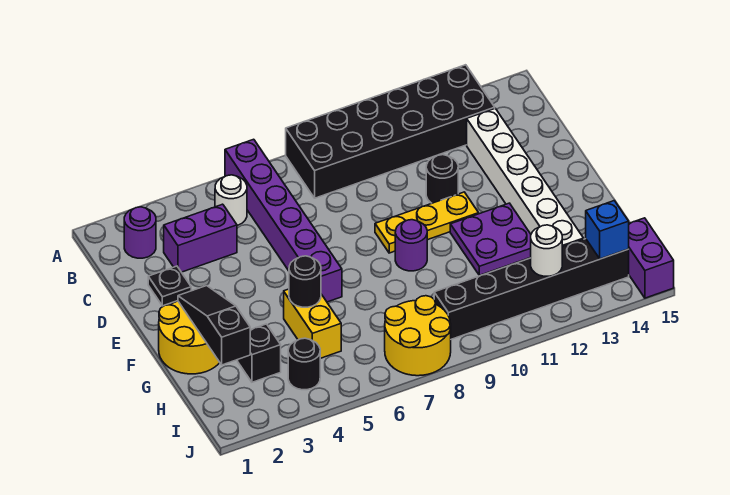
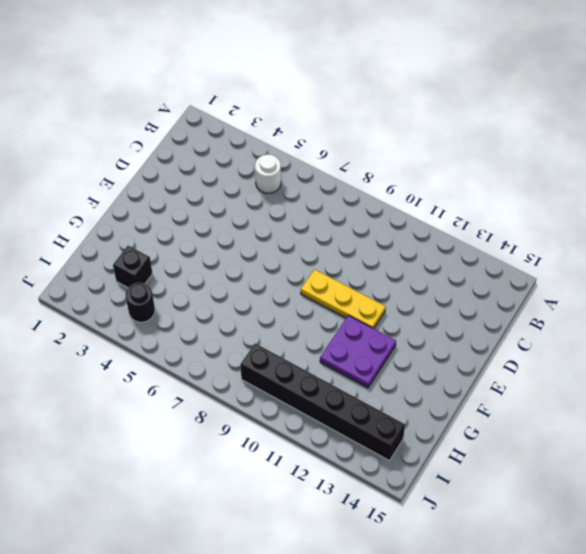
none -> purple 1x6 brick [225,139,342,302]
none -> black 2x6 brick [286,65,495,198]
none -> purple 1x1 round brick [124,207,156,258]

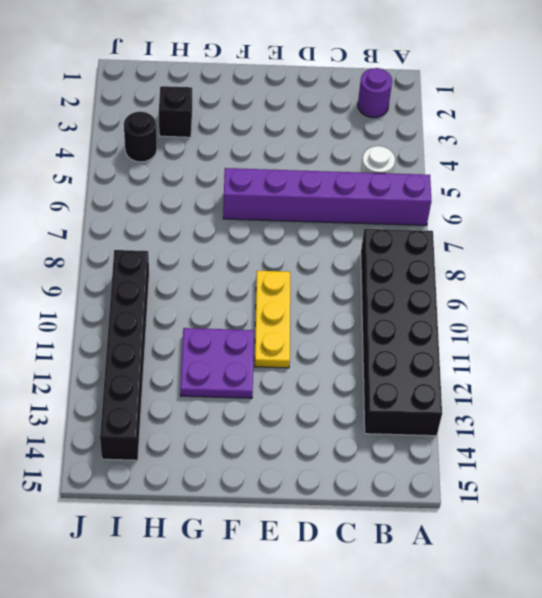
none -> purple 1x2 brick [164,204,237,272]
none -> white 1x6 brick [467,109,584,247]
none -> black 1x1 plate [148,266,191,306]

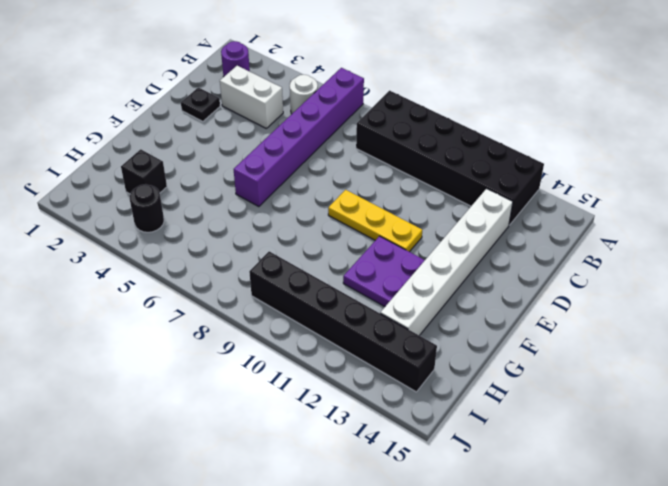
white 1x2 brick [220,66,283,128] -> purple 1x2 brick [164,204,237,272]
none -> black 1x1 round brick [426,155,458,203]
none -> yellow 2x2 round brick [159,301,220,374]
none -> purple 1x1 round brick [395,220,427,271]

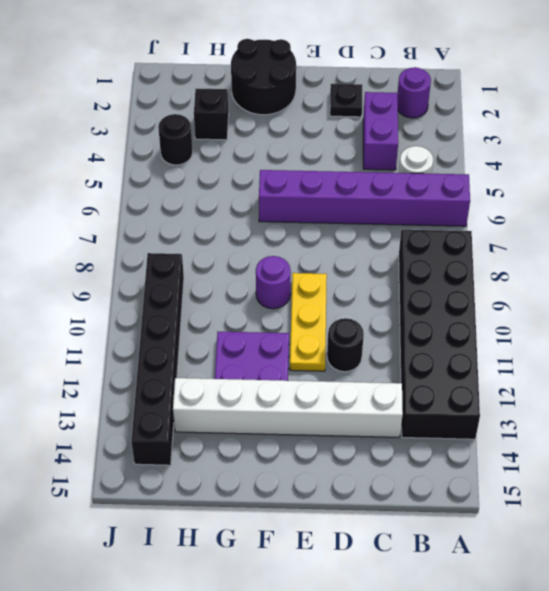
black 2x2 round brick [231,39,296,115] -> yellow 2x2 round brick [159,301,220,374]
none -> yellow 1x2 brick [284,289,341,358]
none -> yellow 2x2 round brick [385,296,451,376]
none -> purple 1x2 brick [629,218,674,298]

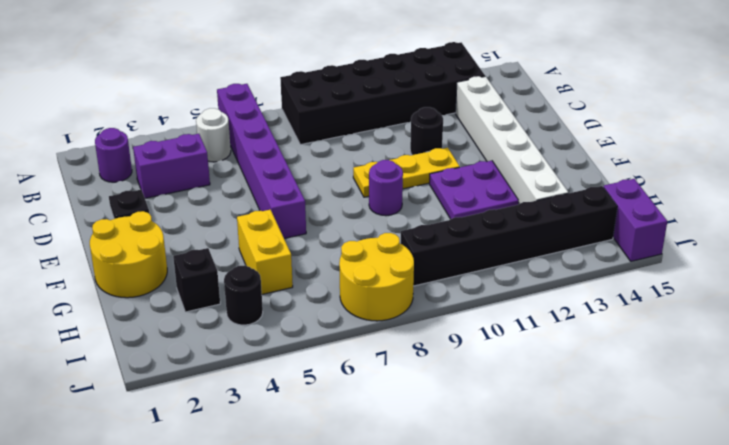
none -> black 1x3 slope [178,286,250,365]
none -> black 1x1 round brick [289,256,321,307]
none -> white 1x1 round brick [531,225,562,276]

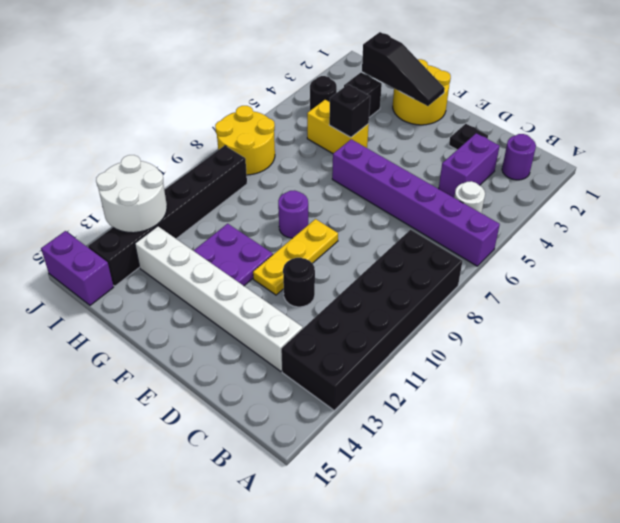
black 1x1 brick [329,84,370,137] -> black 1x1 round brick [289,256,321,307]
white 2x2 round brick [96,155,167,233] -> white 1x1 round brick [531,225,562,276]
none -> blue 1x1 brick [586,201,629,259]

